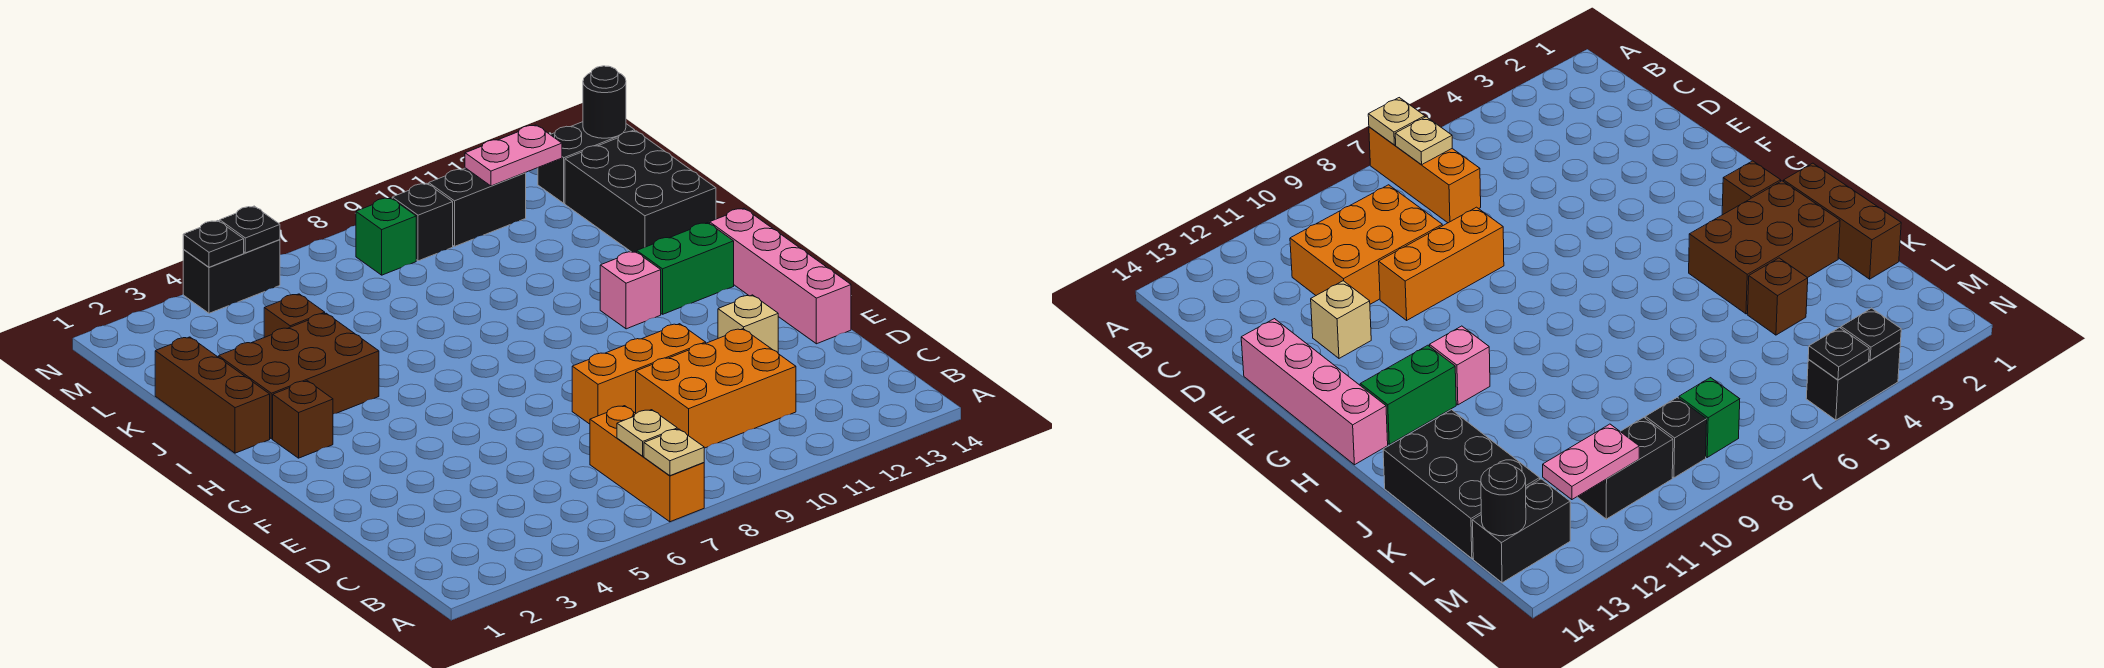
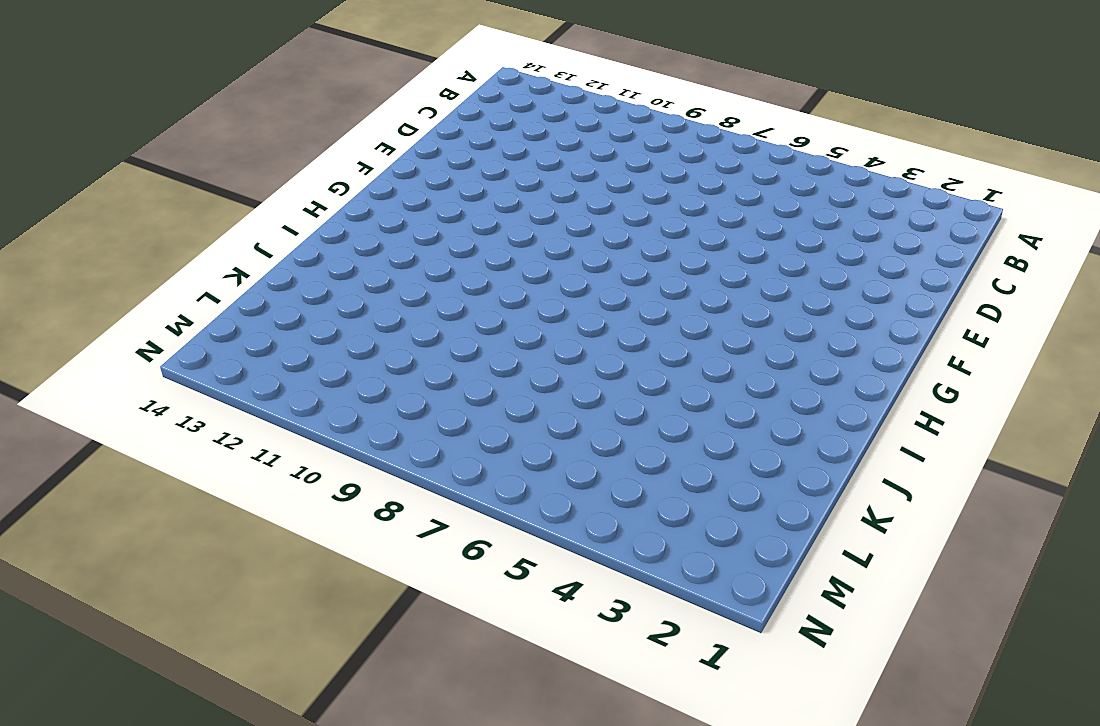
none -> orange 1x3 brick [590,406,704,522]
none -> orange 2x3 brick [636,329,796,448]
none -> orange 1x3 brick [572,324,706,424]

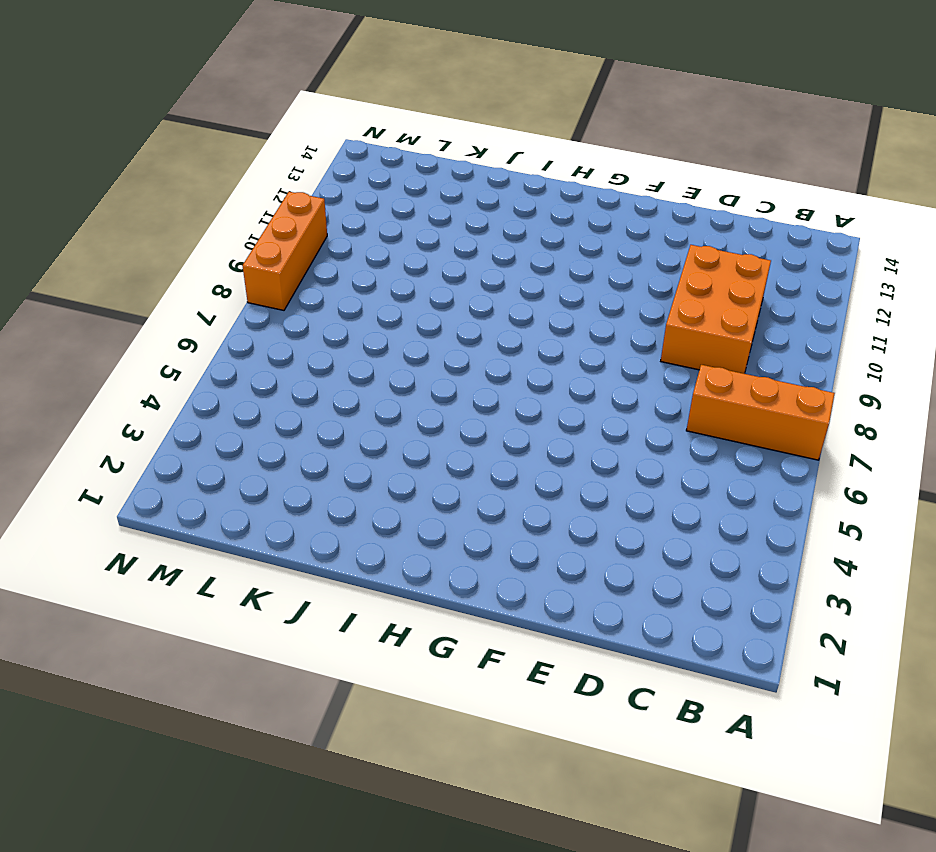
orange 1x3 brick [243,192,327,310] -> orange 1x3 brick moved to [572,324,706,424]
none -> tan 1x1 brick [718,295,778,353]
none -> pink 1x4 brick [710,208,851,344]
none -> brown 1x1 brick [273,381,333,458]

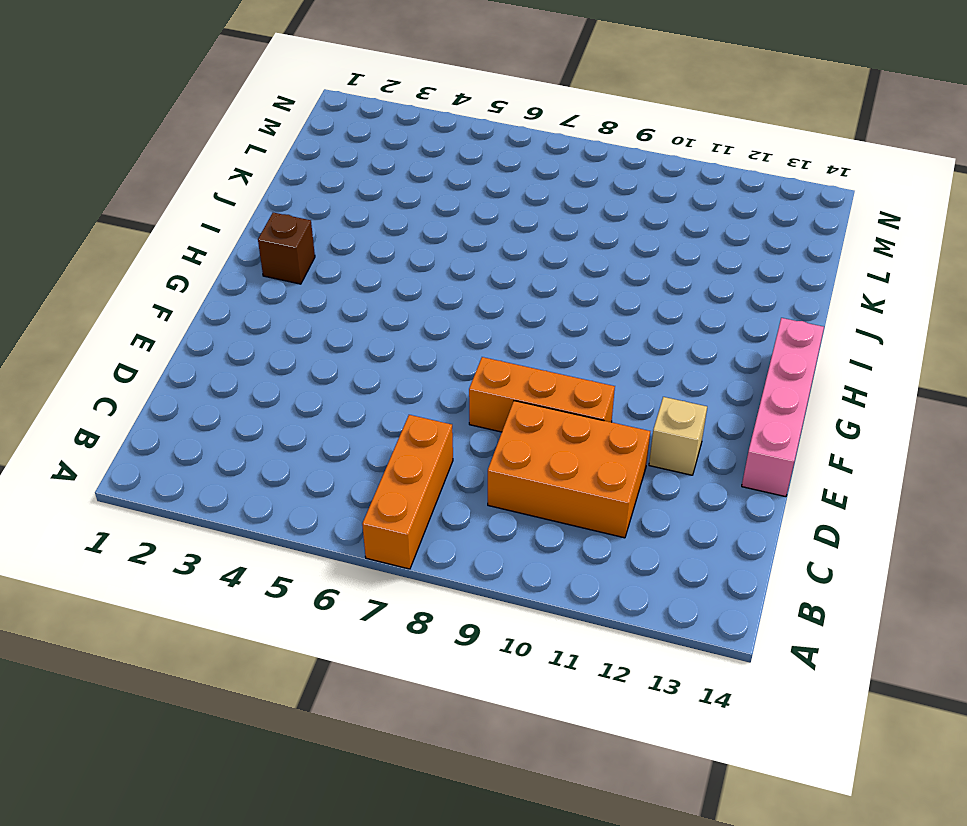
none -> pink 1x1 brick [600,251,661,329]
none -> green 1x2 brick [637,223,734,314]
none -> brown 1x3 brick [155,337,270,453]

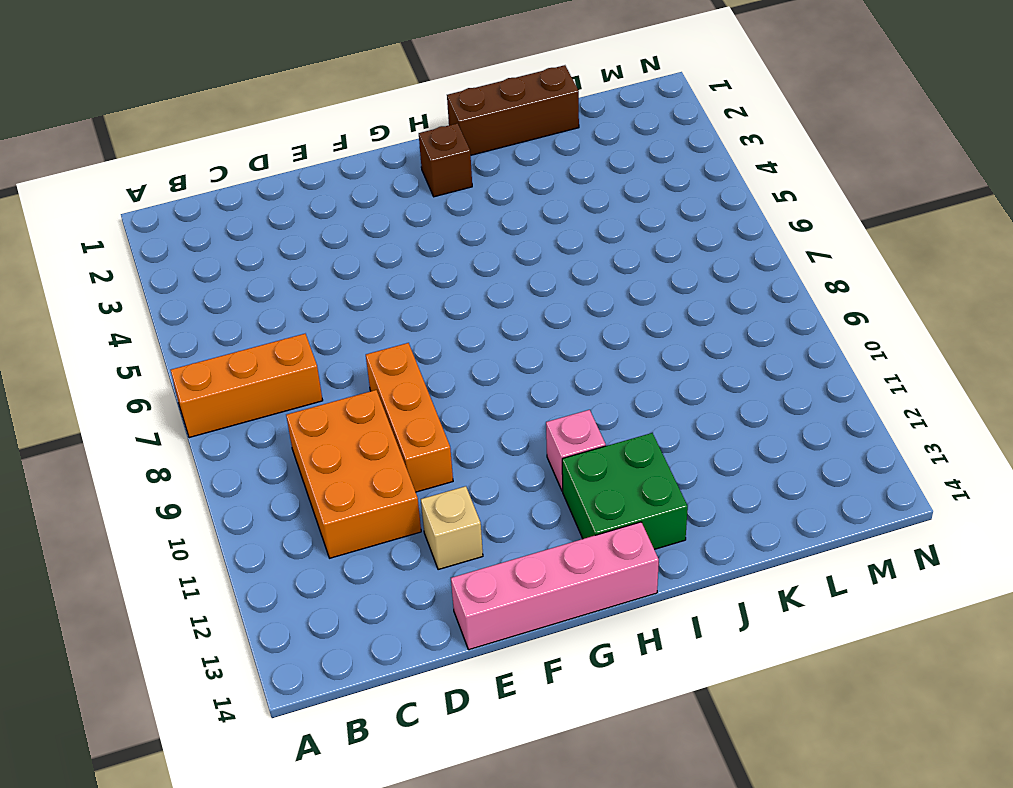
green 2x2 brick [562,433,688,549] -> green 1x2 brick [637,223,734,314]
none -> brown 2x3 brick [219,313,379,439]
none -> black 2x3 brick [565,131,716,252]
none -> brown 1x1 brick [264,294,325,337]

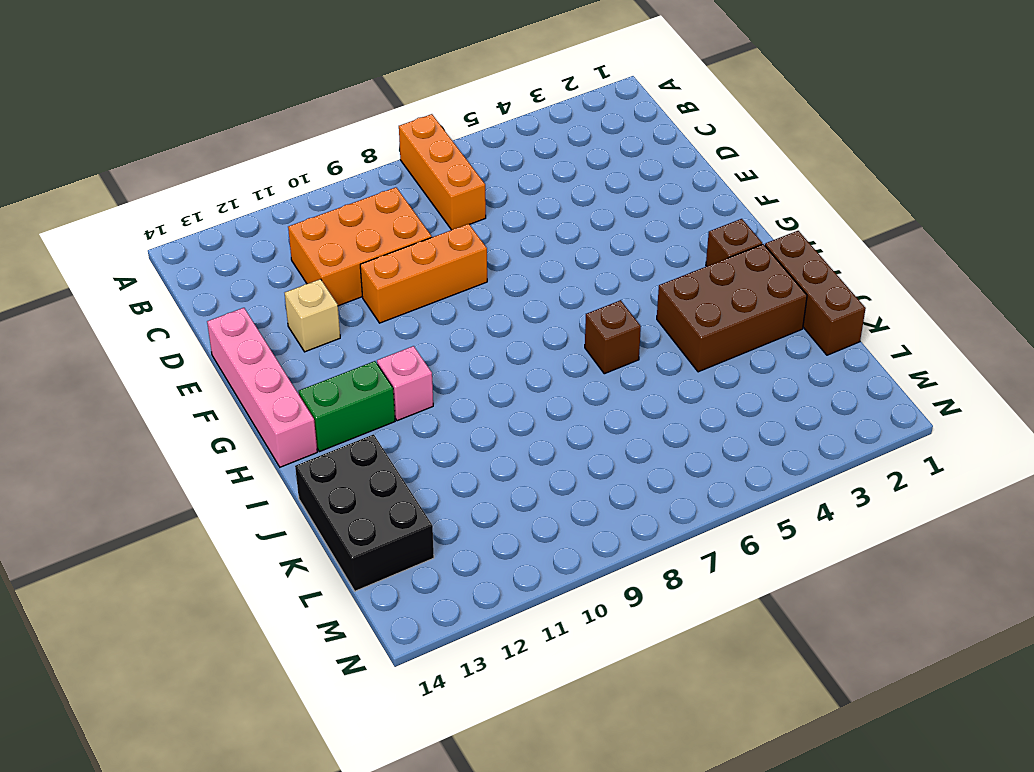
brown 1x1 brick [585,300,641,374] -> brown 1x1 brick moved to [264,294,325,337]
none -> green 1x1 brick [356,198,416,275]
none -> black 1x1 brick [392,183,453,261]
none -> black 1x2 brick [429,168,526,246]

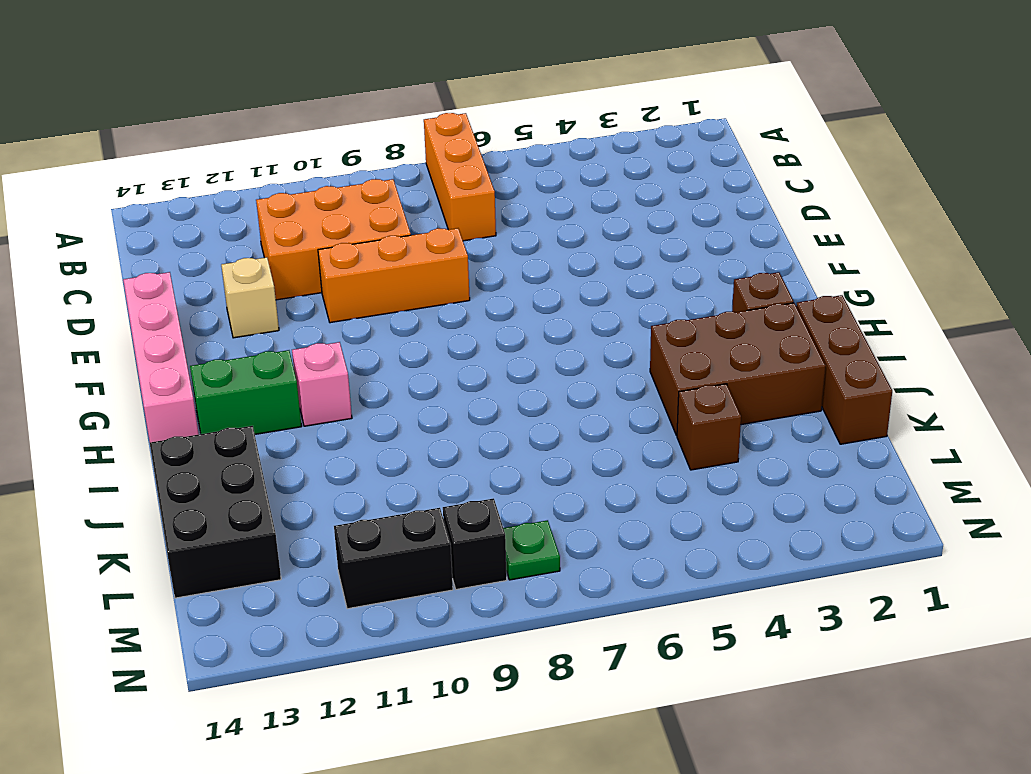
green 1x1 plate [503,520,560,580] -> green 1x1 brick [356,198,416,275]
none -> black 1x2 brick [538,122,635,203]
none -> black 1x2 brick [183,240,280,313]
none -> tan 1x1 plate [644,429,704,476]

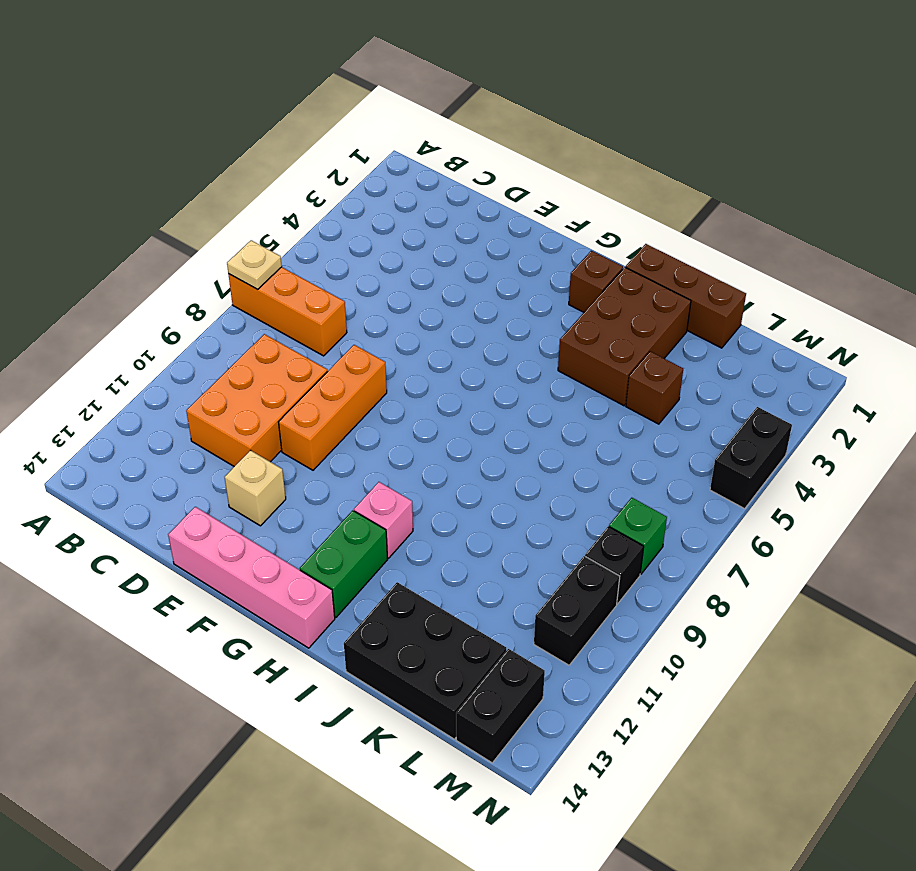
none -> tan 1x1 plate [617,410,677,456]
none -> pink 1x2 plate [465,125,562,186]
none -> black 1x1 round brick [583,66,626,138]

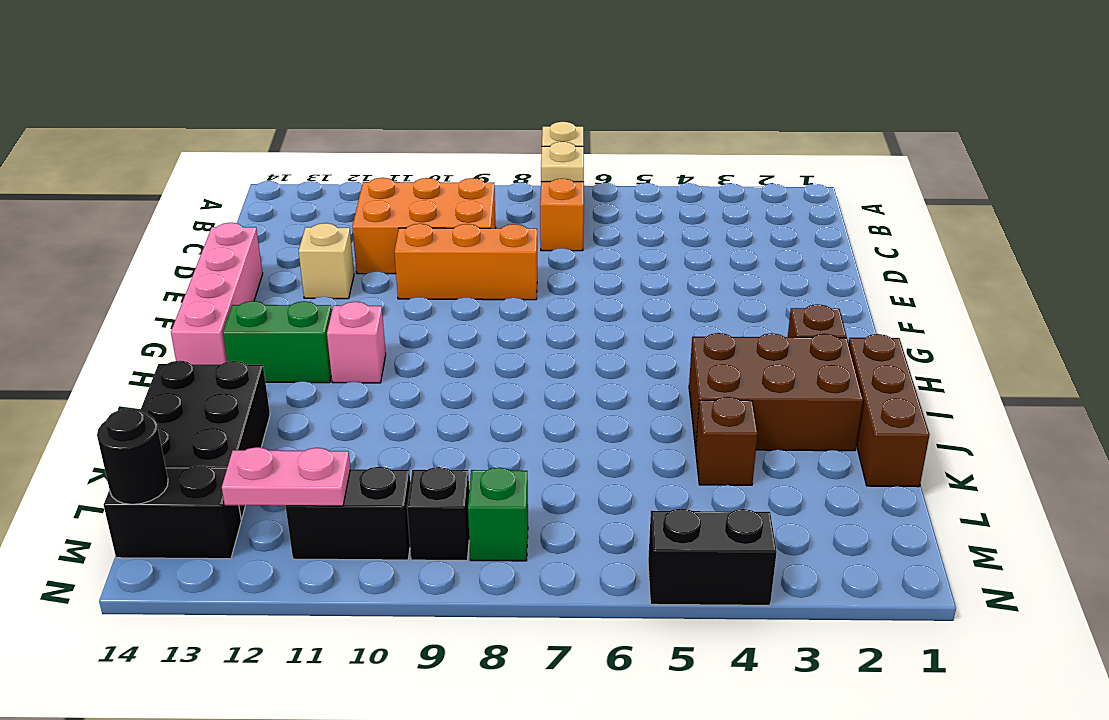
none -> black 1x1 plate [183,221,244,267]
none -> black 1x1 plate [220,206,280,253]

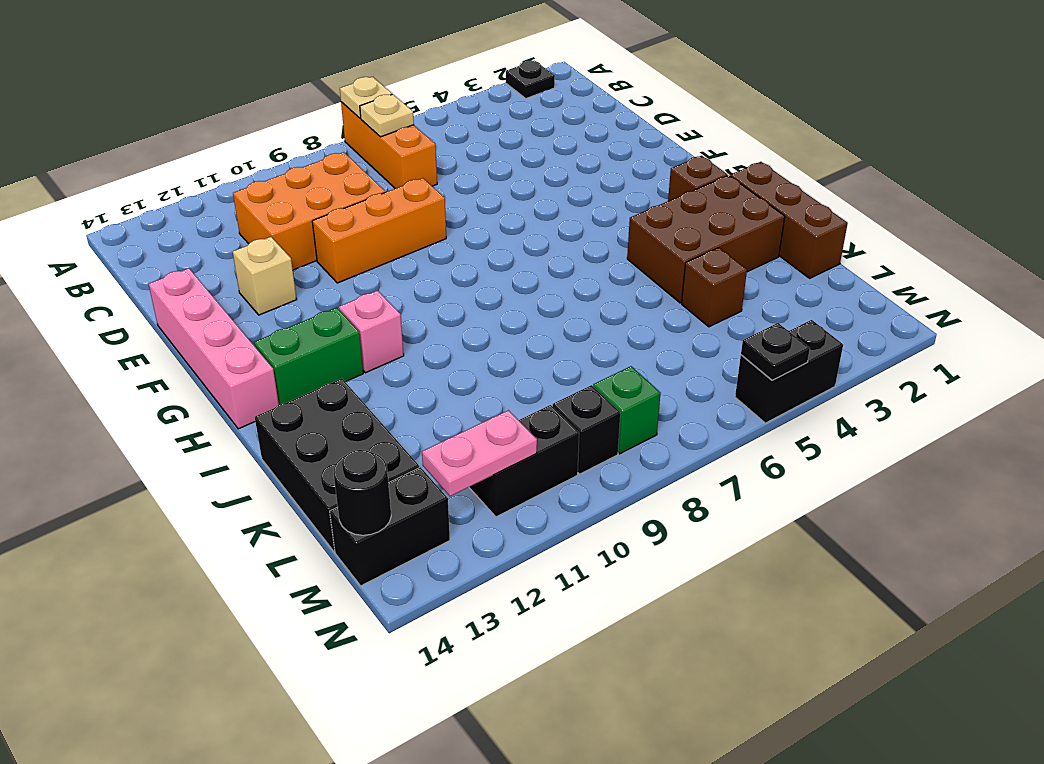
black 1x1 plate [506,60,555,98] -> black 1x1 plate moved to [183,221,244,267]

